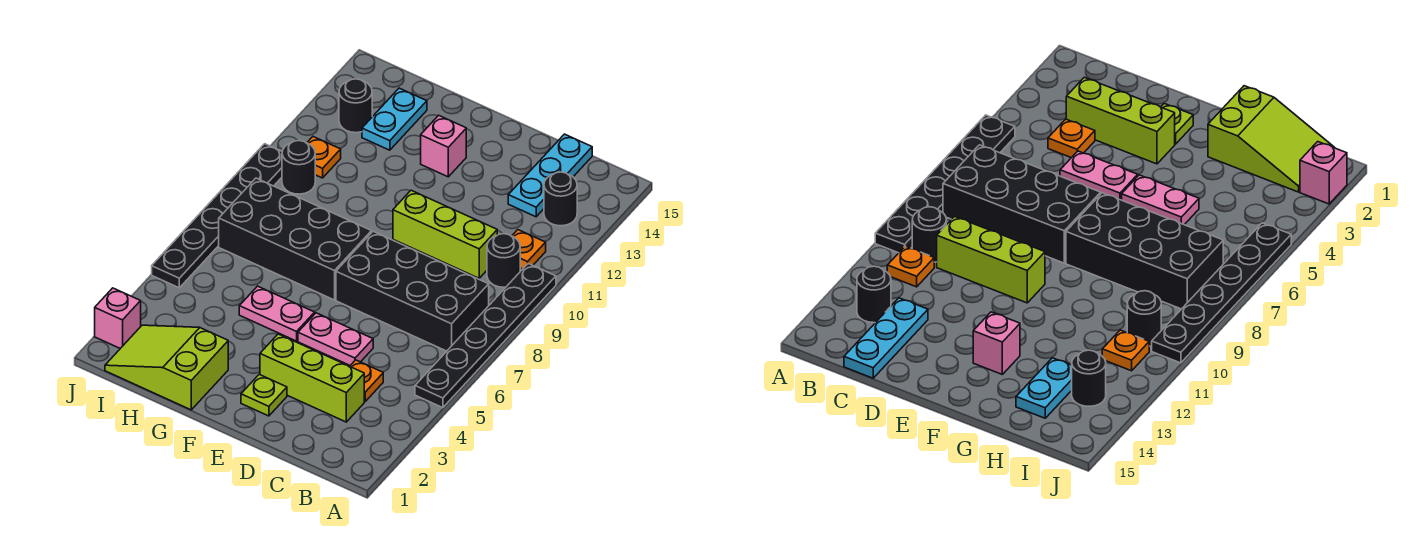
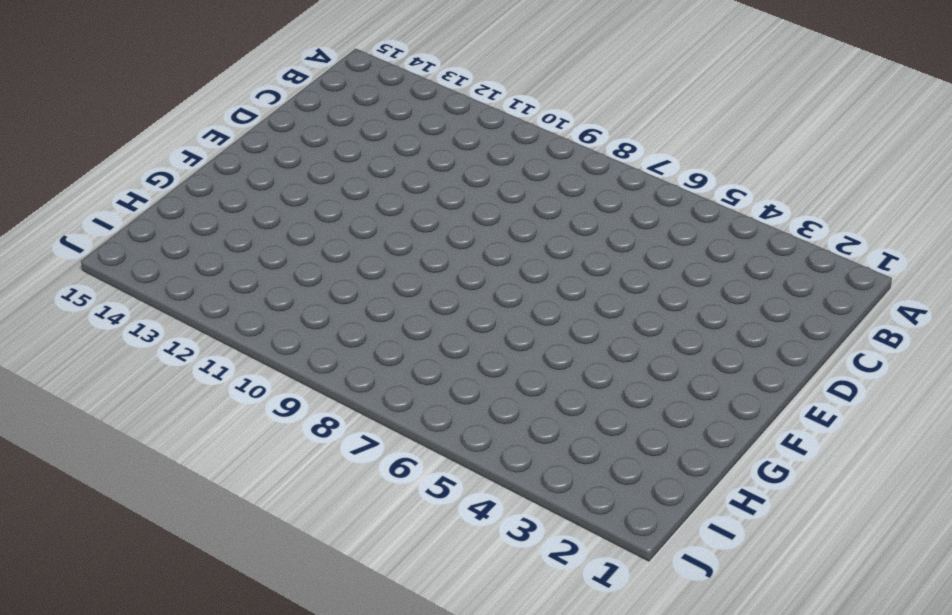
none -> black 1x6 plate [415,264,556,408]
none -> black 2x4 brick [336,231,489,351]
none -> black 1x1 round brick [487,234,520,287]

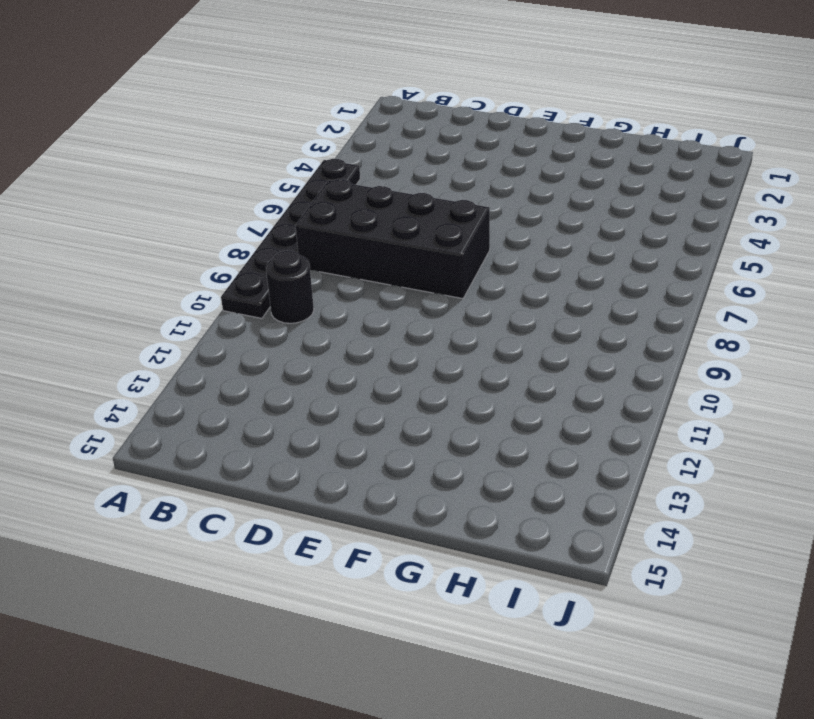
none -> orange 1x1 plate [512,230,546,269]
none -> black 1x1 round brick [544,172,577,226]
none -> lime 1x3 brick [260,334,364,422]

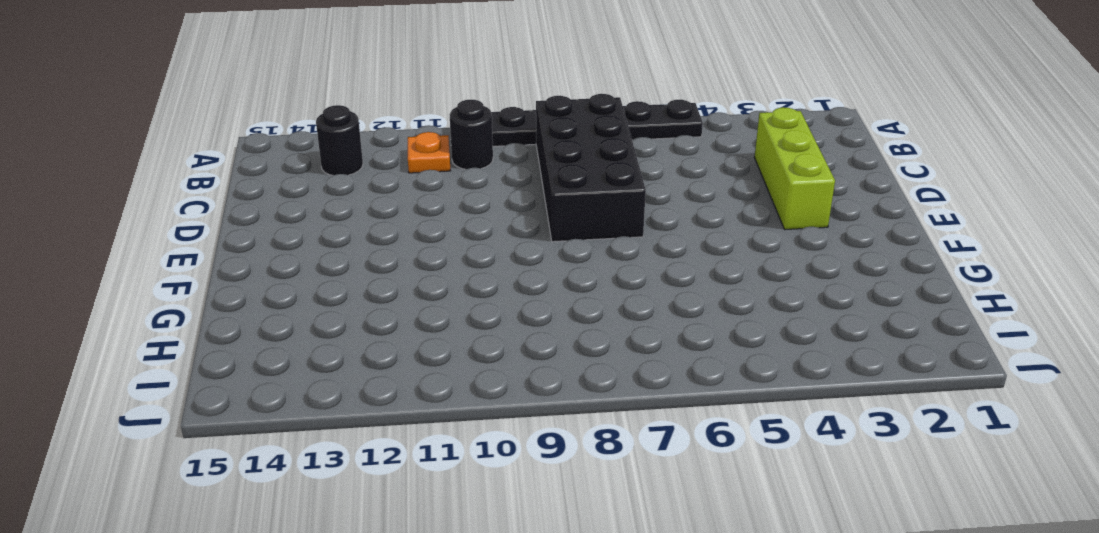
none -> orange 1x1 plate [350,360,383,401]
none -> lime 1x3 brick [393,190,497,278]
none -> cyan 1x3 plate [508,134,592,217]

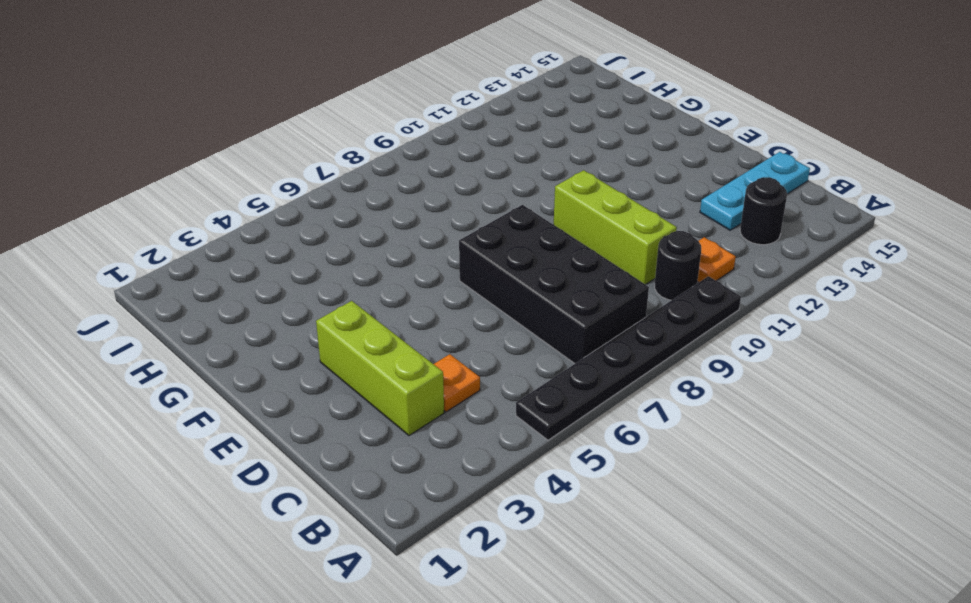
none -> pink 1x2 plate [298,313,373,365]
none -> lime 1x1 plate [241,374,287,416]
none -> pink 1x2 plate [239,286,315,341]

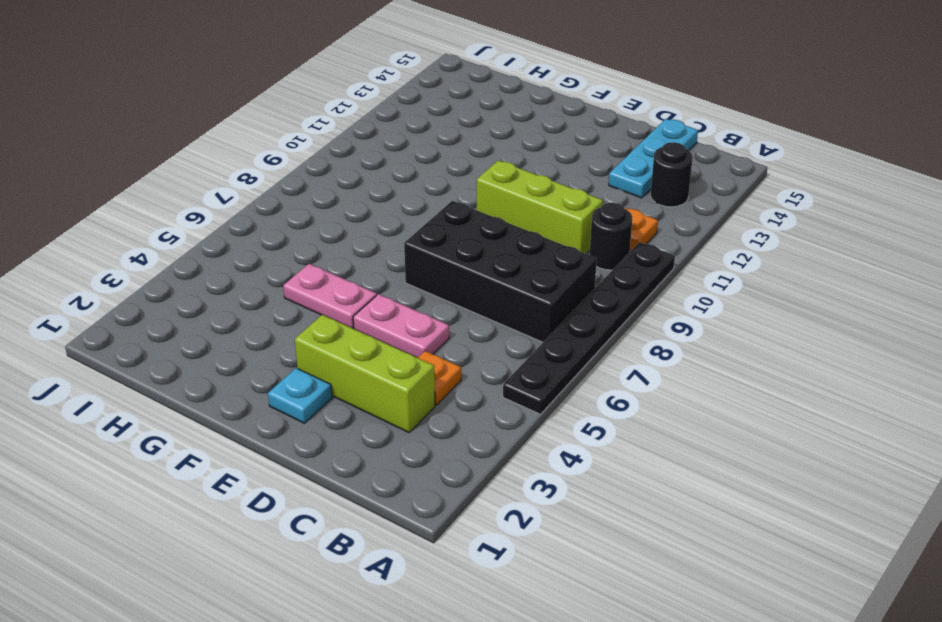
cyan 1x1 plate [268,368,332,423] -> lime 1x1 plate [241,374,287,416]
none -> black 2x4 brick [219,178,372,300]
none -> pink 1x1 brick [421,115,466,177]
none -> lime 2x3 slope [105,325,228,410]

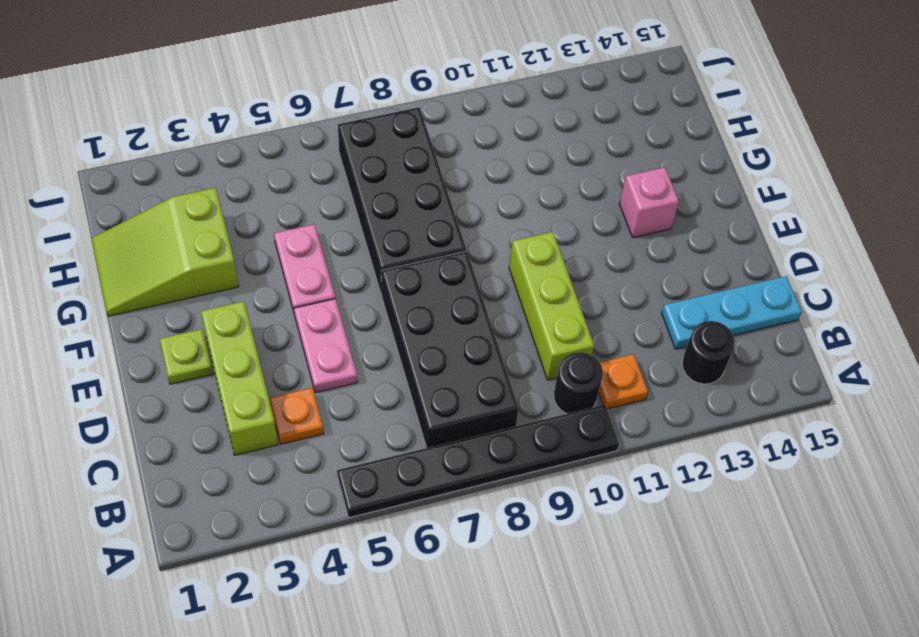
lime 2x3 slope [92,188,239,316] -> lime 2x3 slope turned to [105,325,228,410]
none -> cyan 1x2 plate [362,88,427,150]
none -> black 1x1 round brick [282,141,315,194]
none -> orange 1x1 plate [307,137,341,178]

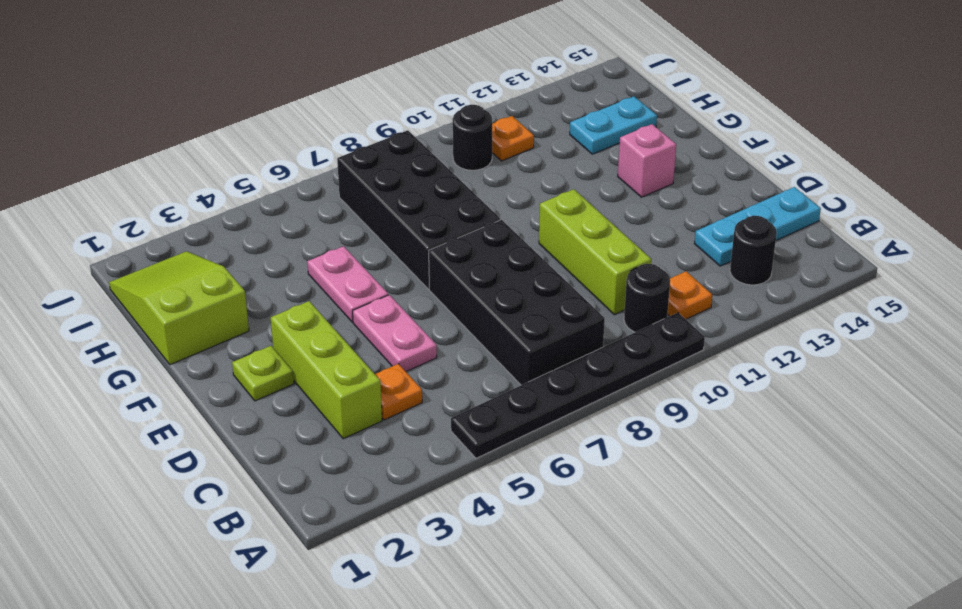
none -> black 1x1 round brick [339,79,372,133]
none -> pink 1x1 brick [95,288,141,348]
none -> black 1x6 plate [152,144,282,288]

